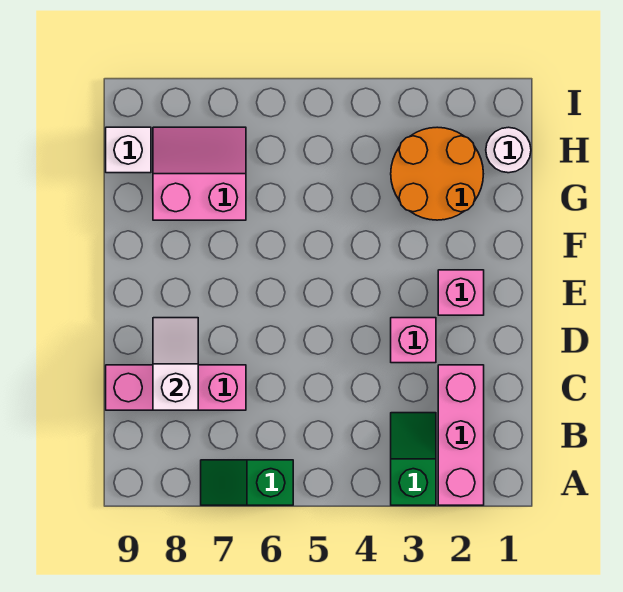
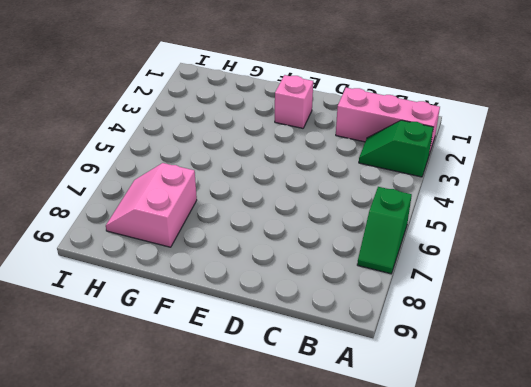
none -> pink 1x3 brick [106,365,246,410]
none -> pink 1x1 brick [391,318,436,363]

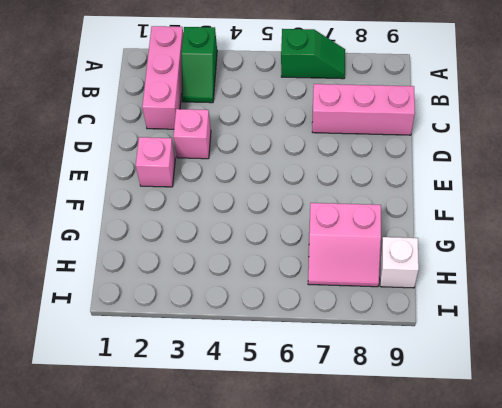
none -> orange 2x2 round brick [391,127,483,220]
none -> white 1x1 round brick [486,127,531,173]

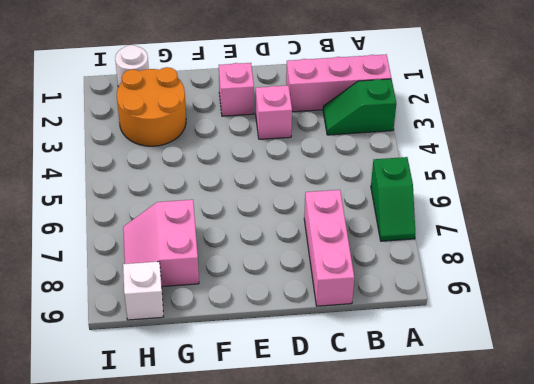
none -> white 1x2 slope [153,318,198,410]

